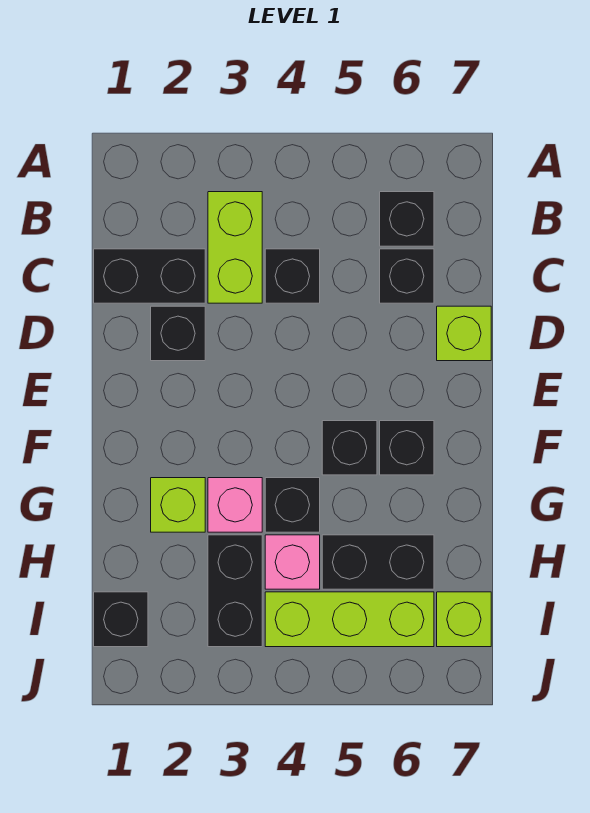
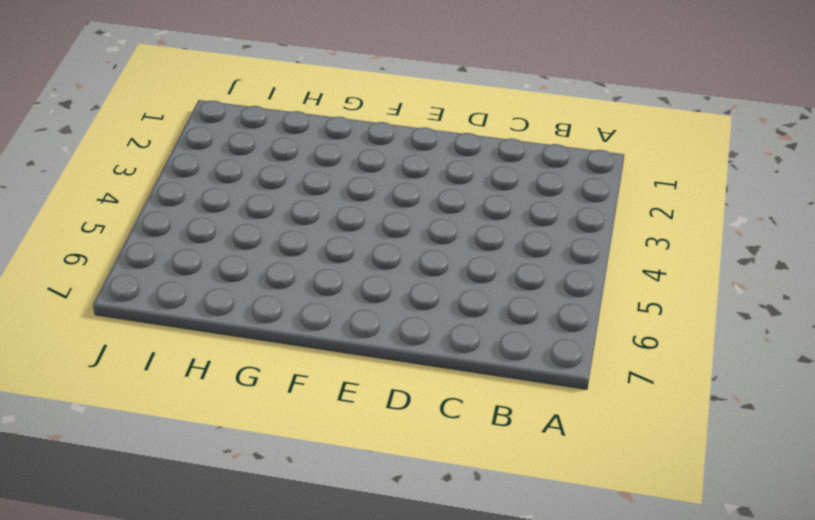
none -> lime 1x2 brick [208,192,262,303]
none -> black 1x1 brick [380,192,434,246]
none -> black 1x2 brick [94,249,205,303]

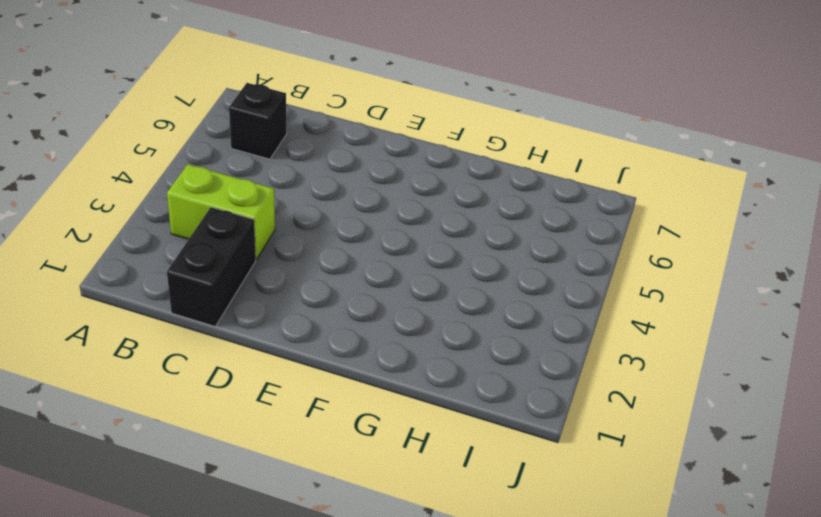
none -> black 1x1 brick [265,249,320,303]
none -> black 1x1 brick [380,249,434,303]
none -> black 1x1 brick [151,306,205,361]

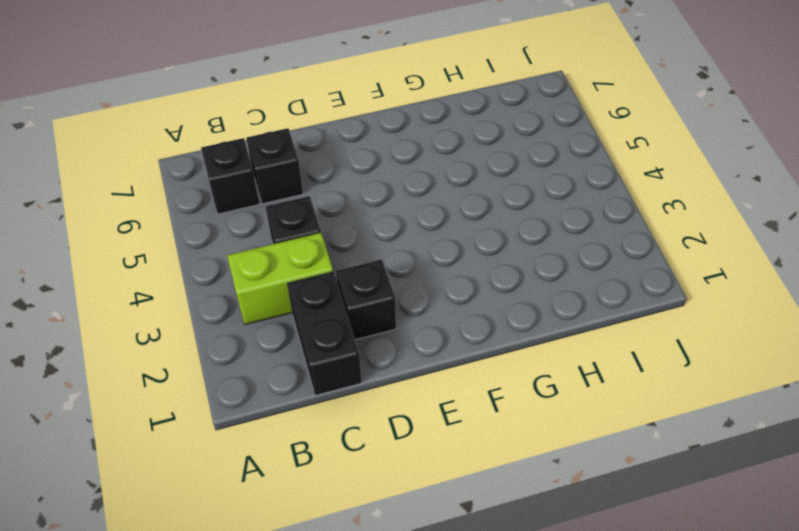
none -> lime 1x1 brick [437,306,491,361]
none -> black 1x1 brick [322,421,377,475]
none -> black 1x1 brick [380,421,434,475]

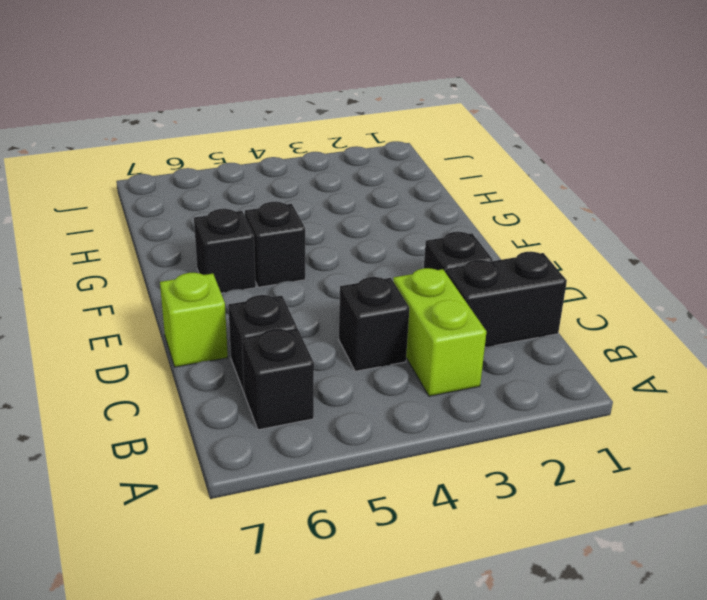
none -> lime 1x1 brick [151,478,205,532]
none -> pink 1x1 brick [208,478,262,532]
none -> black 1x1 brick [265,478,320,532]

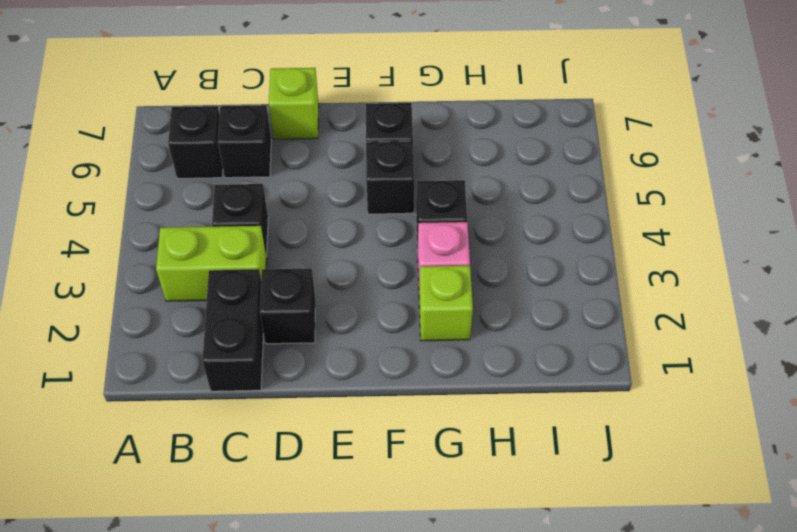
none -> black 1x2 brick [208,535,262,647]
none -> pink 1x1 brick [265,535,320,589]
none -> black 1x2 brick [322,535,434,589]

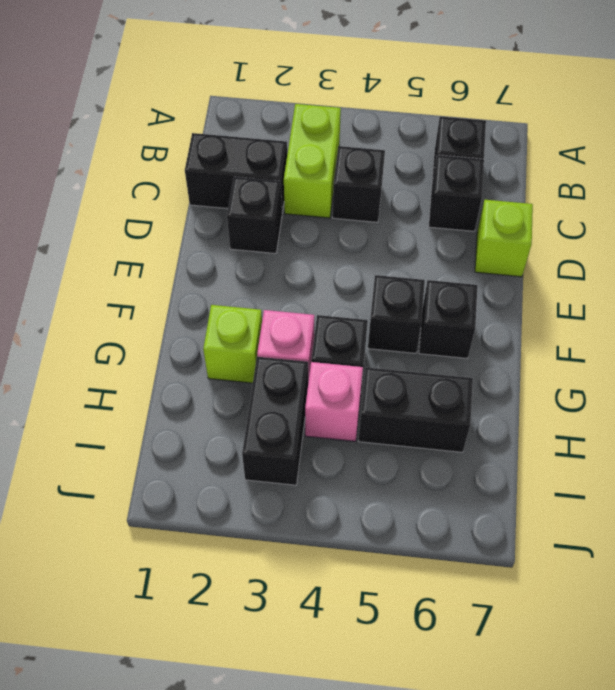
none -> black 1x1 brick [94,592,148,647]
none -> lime 1x3 brick [265,592,434,647]
none -> lime 1x1 brick [437,592,491,647]

